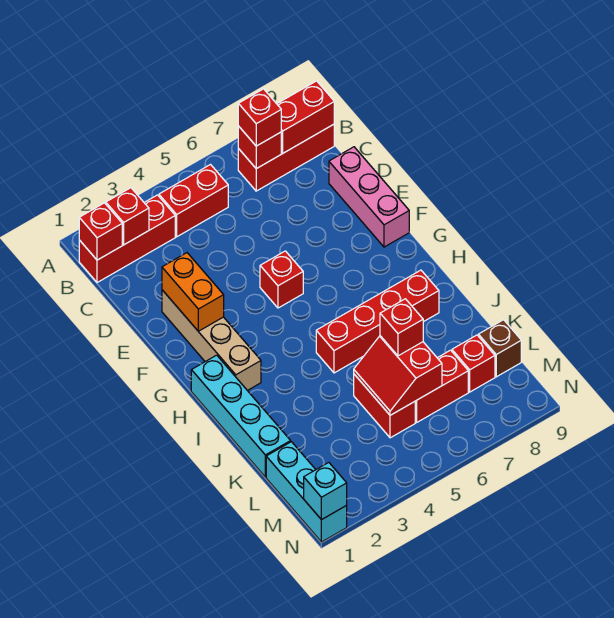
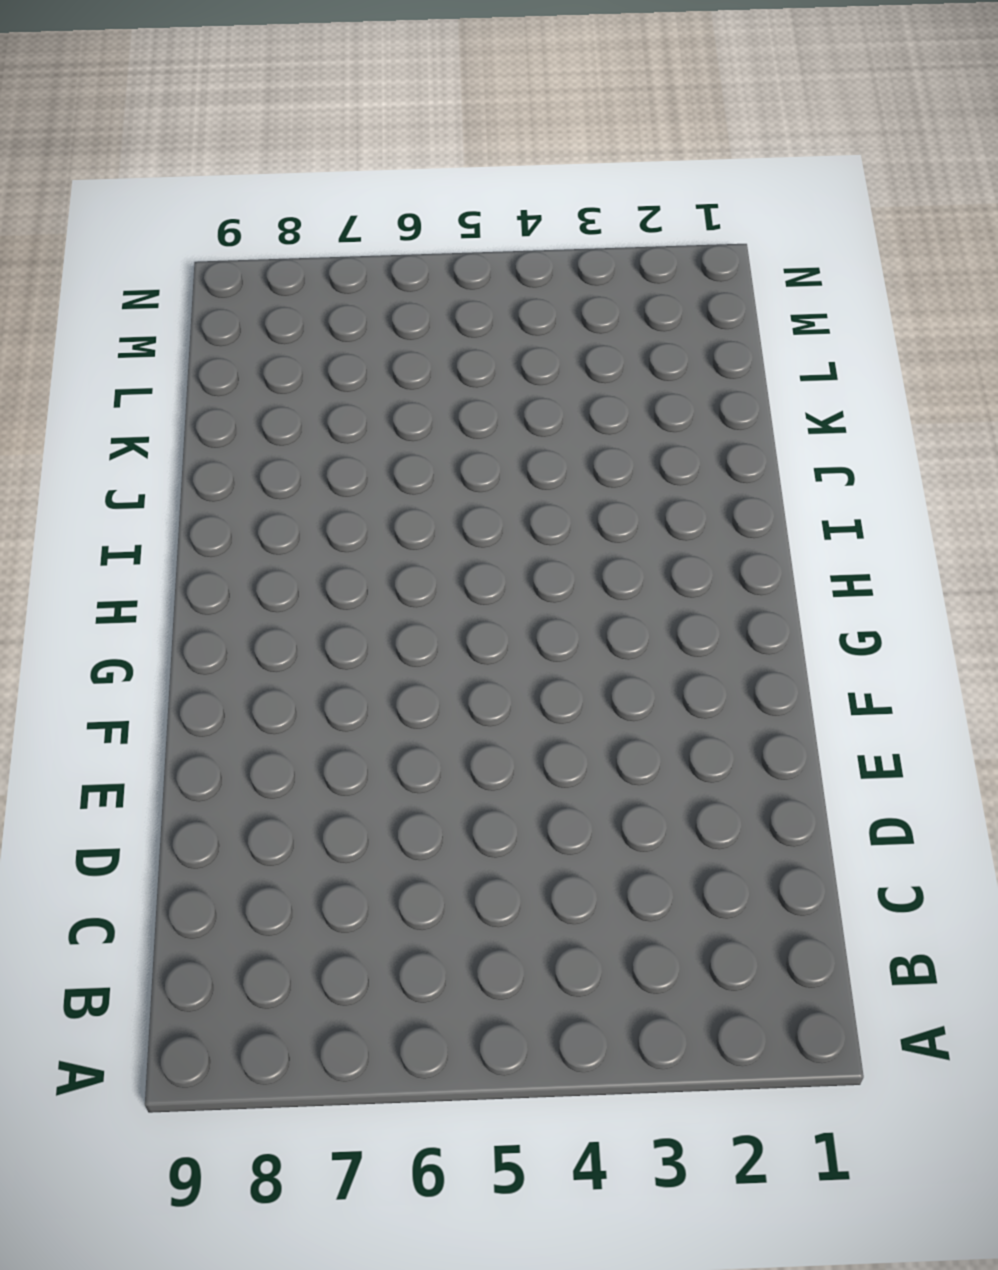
none -> red 1x3 brick [79,195,175,283]
none -> red 1x2 brick [159,165,228,237]
none -> red 1x3 brick [238,124,334,191]

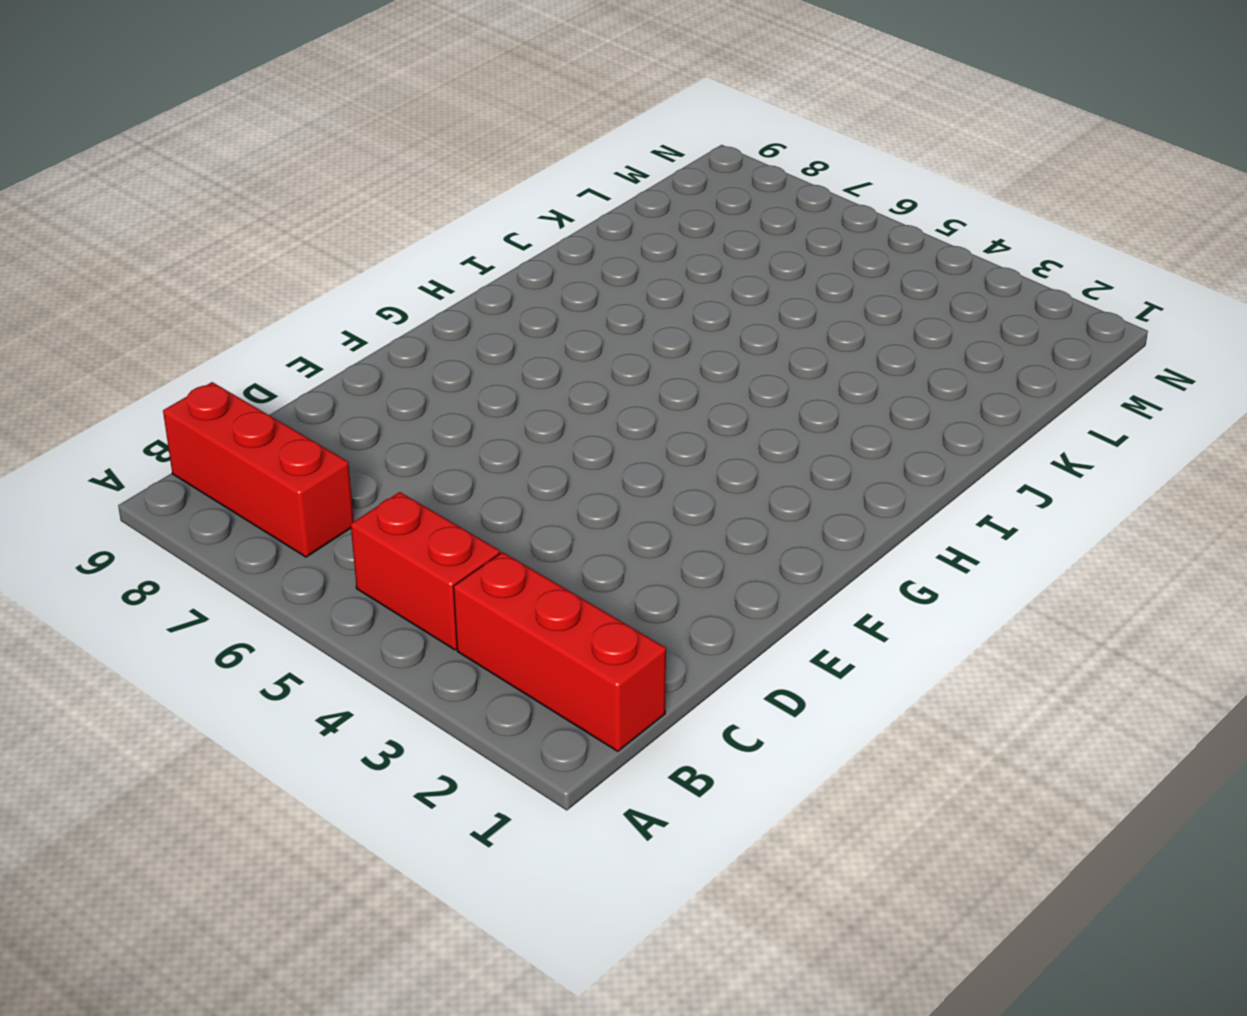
none -> pink 1x3 brick [329,147,409,247]
none -> tan 1x4 brick [162,290,261,391]
none -> red 1x1 brick [260,251,303,308]

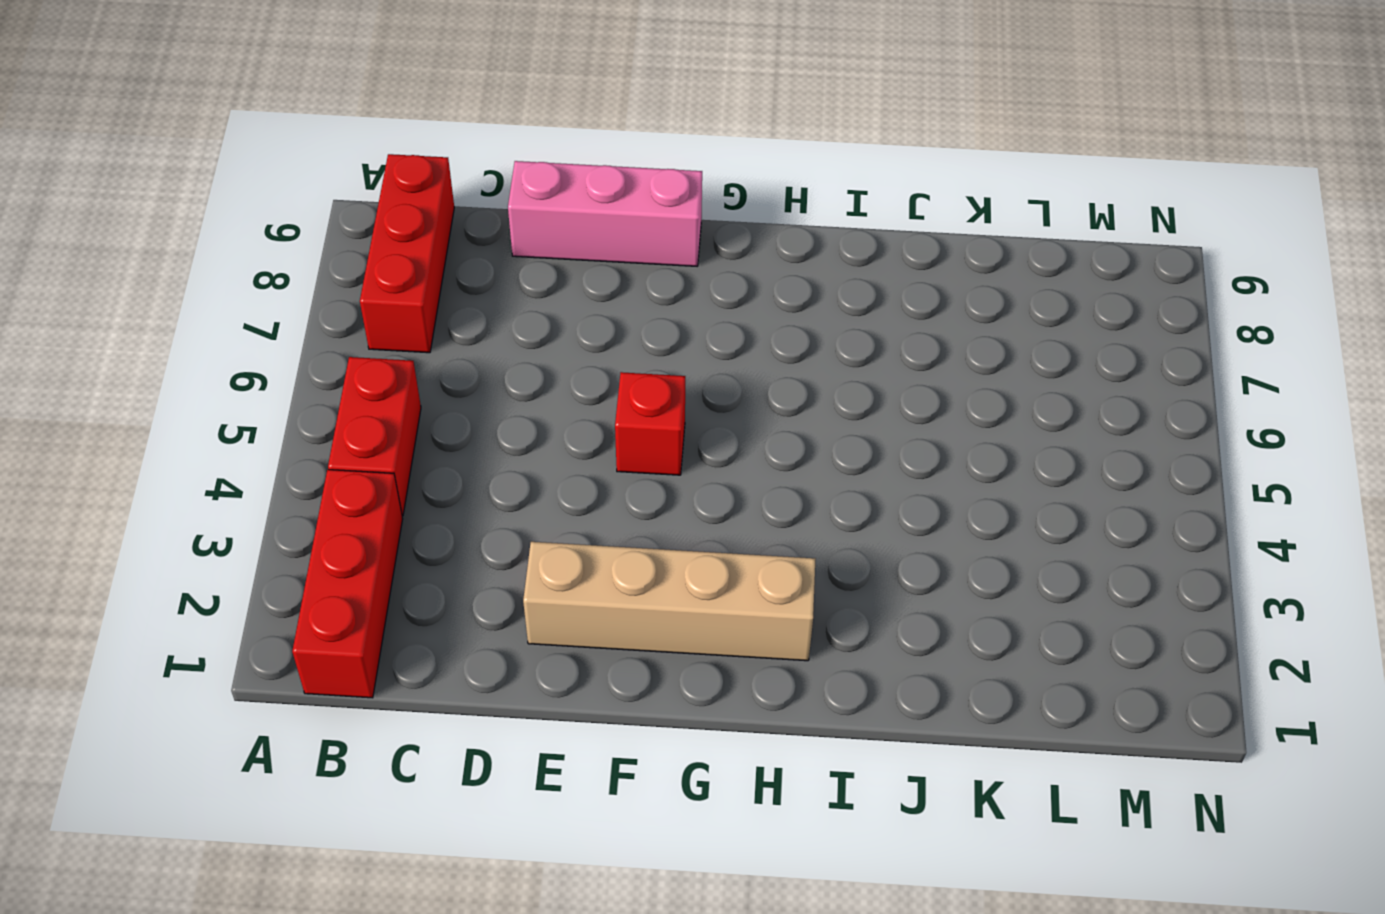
none -> cyan 1x4 brick [191,355,291,477]
none -> red 1x4 brick [316,270,439,373]
none -> red 1x2 brick [354,374,415,438]

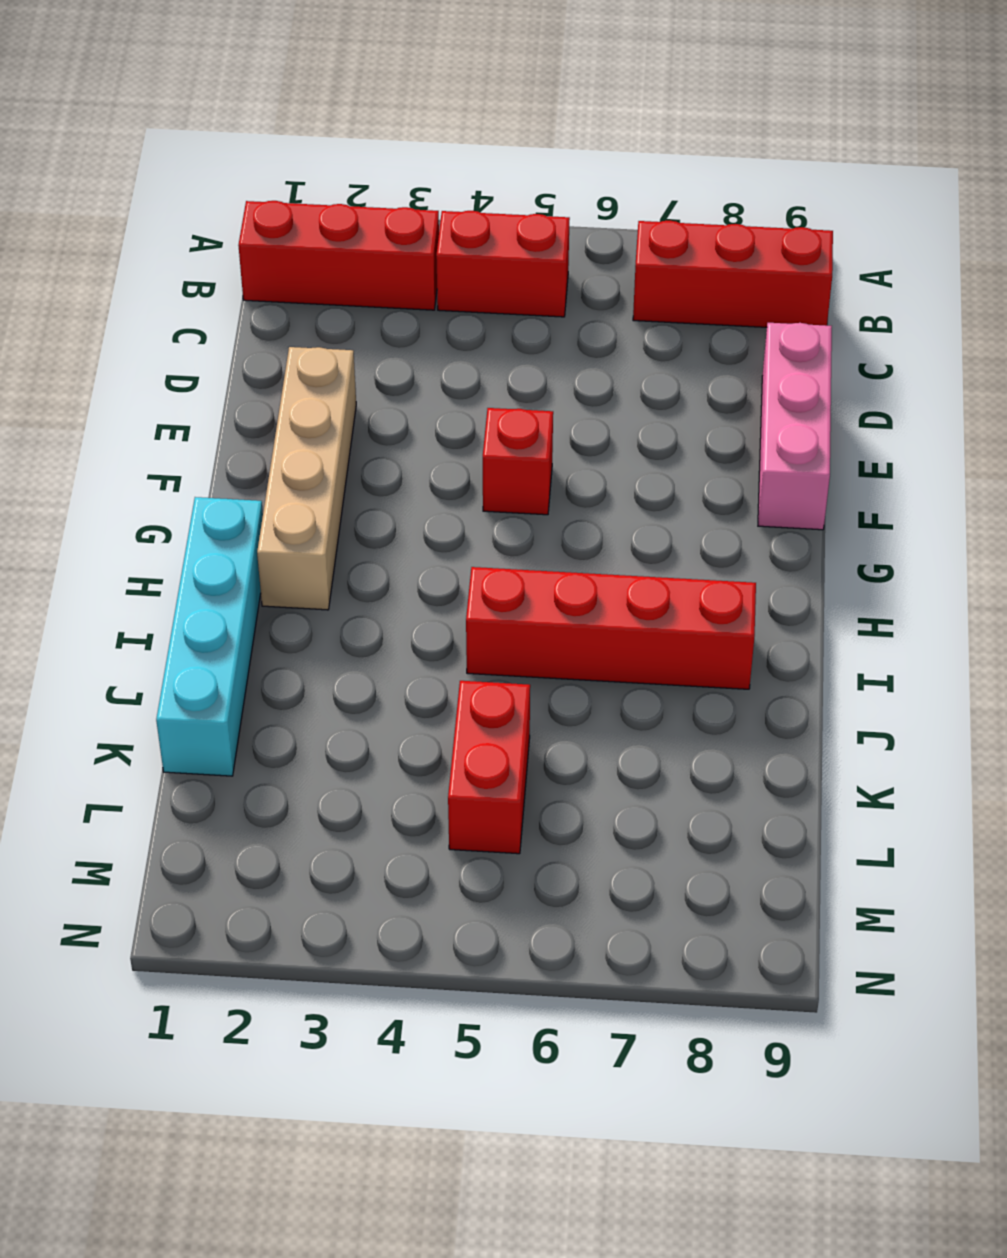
none -> cyan 1x3 brick [266,442,347,542]
none -> red 1x2 brick [415,350,468,422]
none -> red 1x1 brick [452,335,495,392]

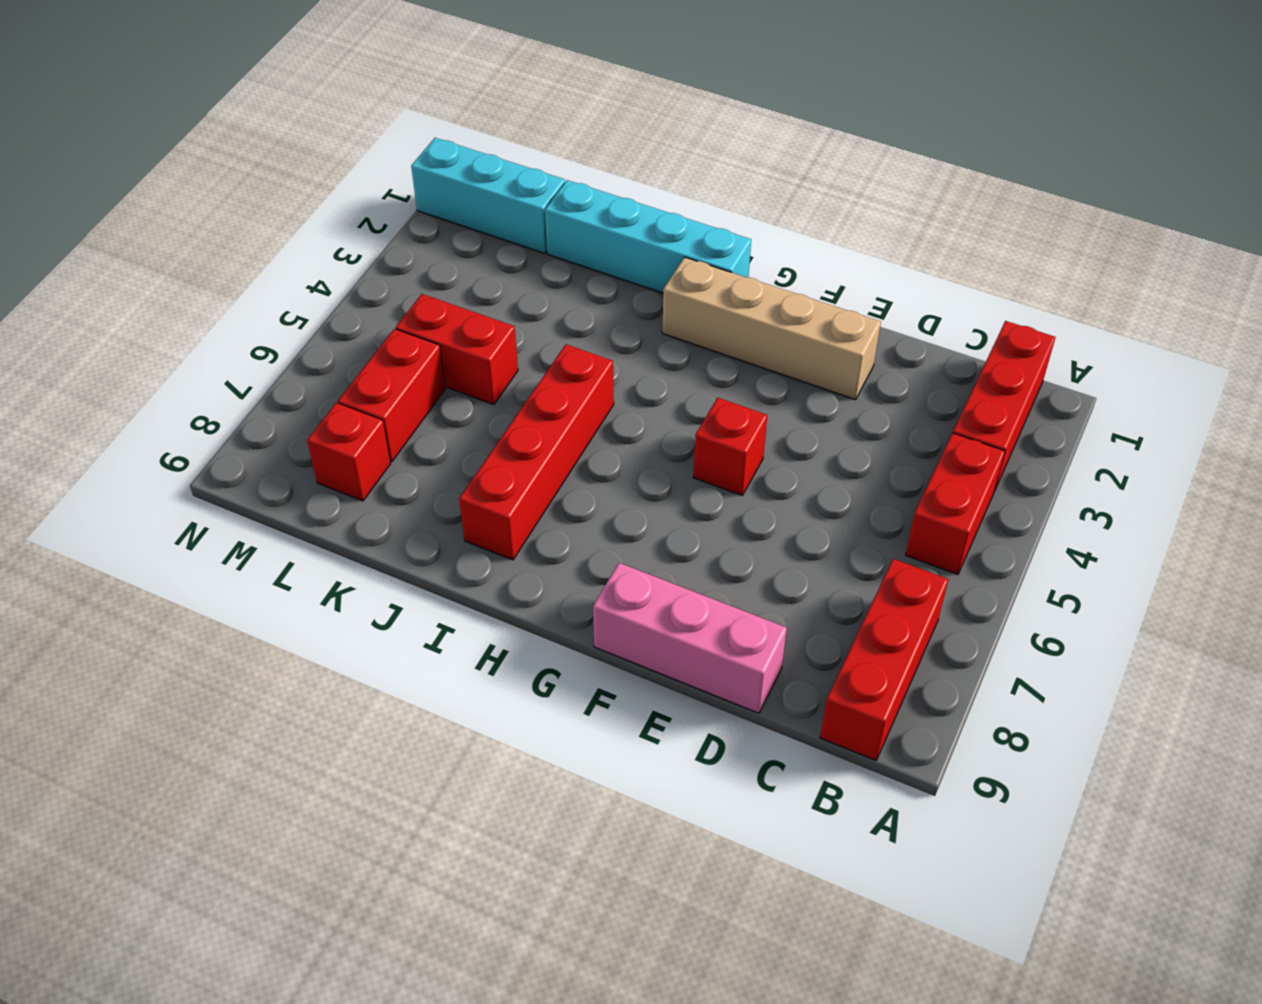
none -> brown 1x1 brick [478,320,521,377]
none -> red 1x1 brick [79,203,122,260]
none -> red 1x1 brick [106,188,149,245]

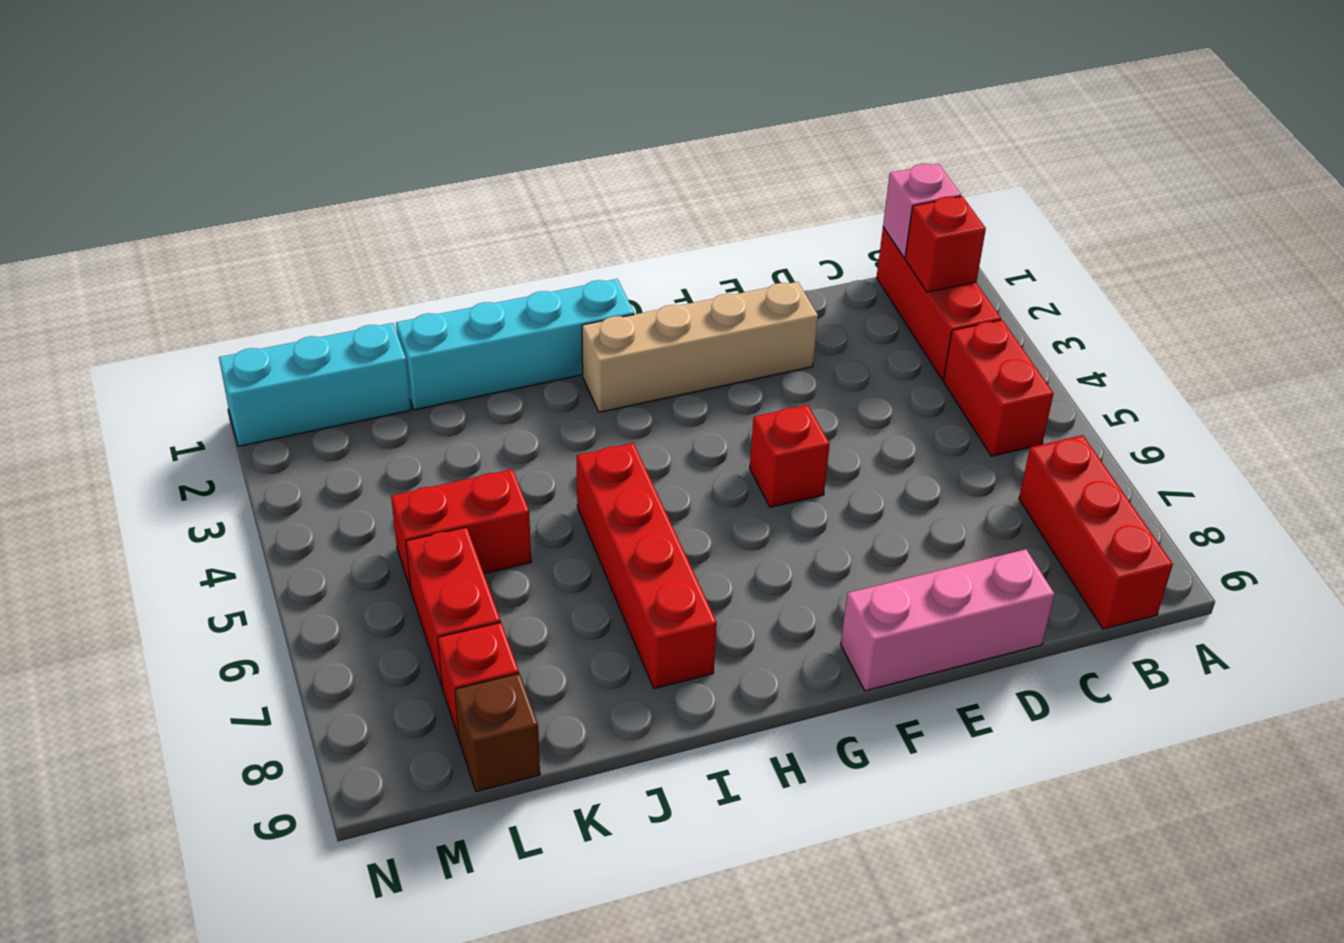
pink 1x1 brick [883,164,961,258] -> red 1x1 brick [79,203,122,260]
none -> red 1x1 brick [238,126,281,169]
none -> red 1x2 brick [277,81,334,153]
none -> orange 1x2 brick [162,253,224,331]

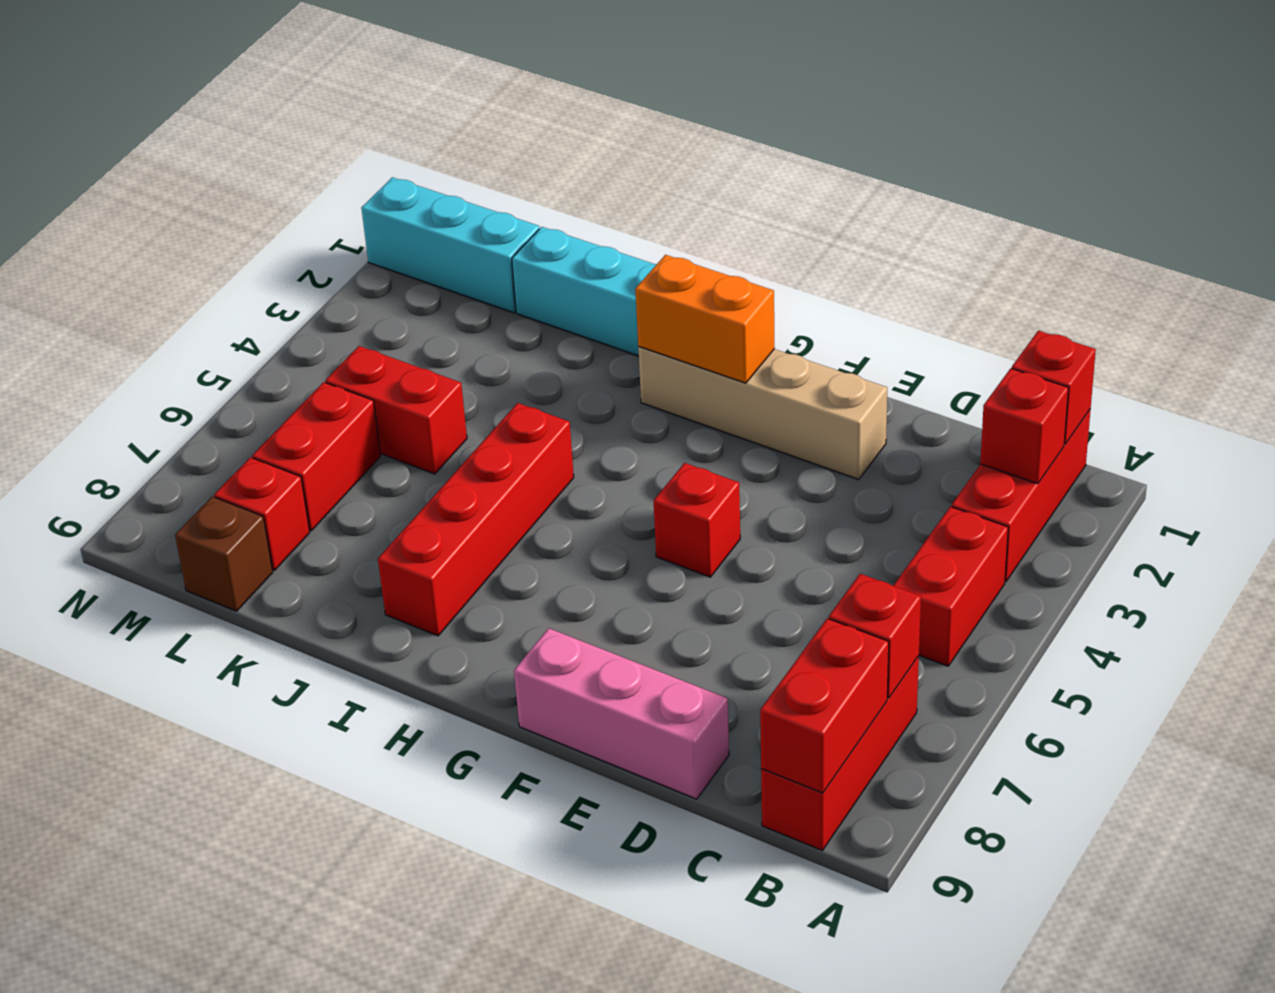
orange 1x2 brick [635,255,775,383] -> orange 1x2 brick moved to [162,253,224,331]
none -> red 2x2 slope [354,336,442,415]
none -> cyan 1x1 brick [304,463,347,520]
none -> red 1x1 brick [238,89,281,146]

